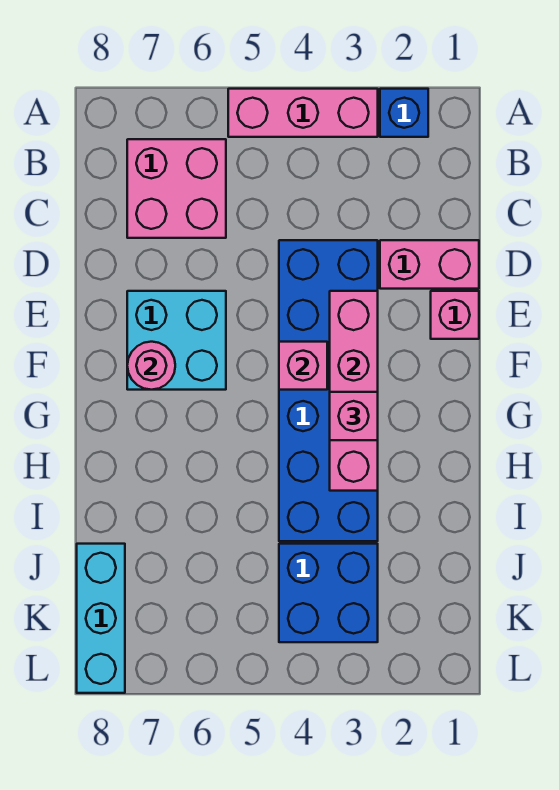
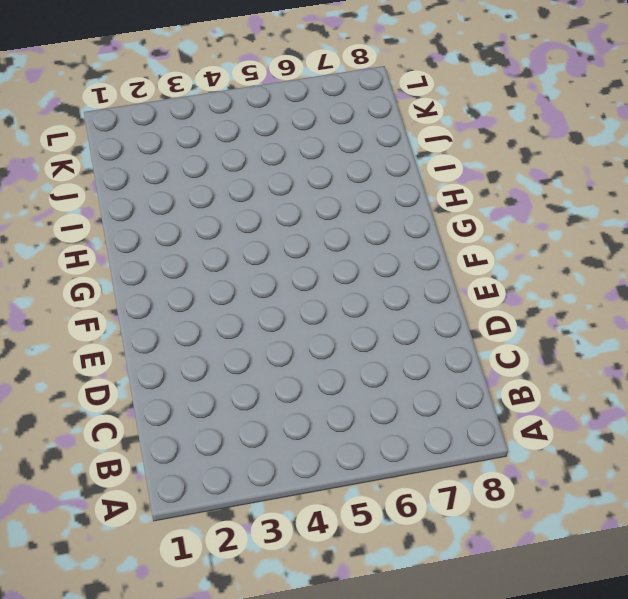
none -> blue 1x1 brick [380,89,428,137]
none -> pink 1x3 brick [228,89,378,137]
none -> pink 2x2 brick [127,139,226,238]

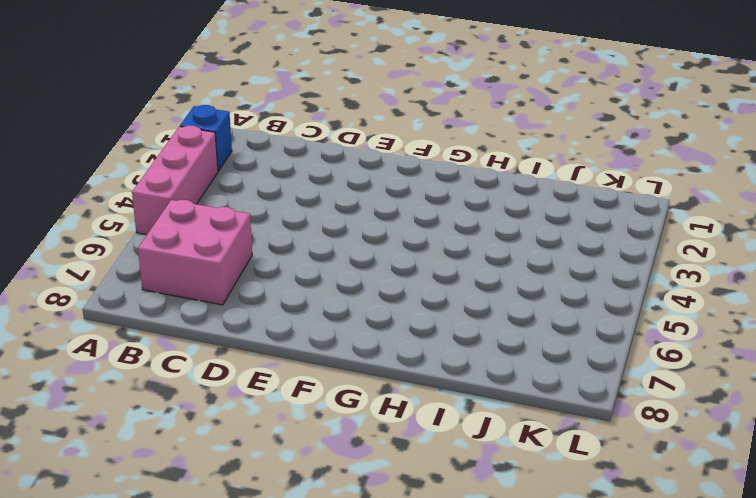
none -> pink 1x2 brick [380,240,479,289]
none -> blue 2x6 brick [279,240,378,541]
none -> pink 1x1 brick [431,291,479,339]

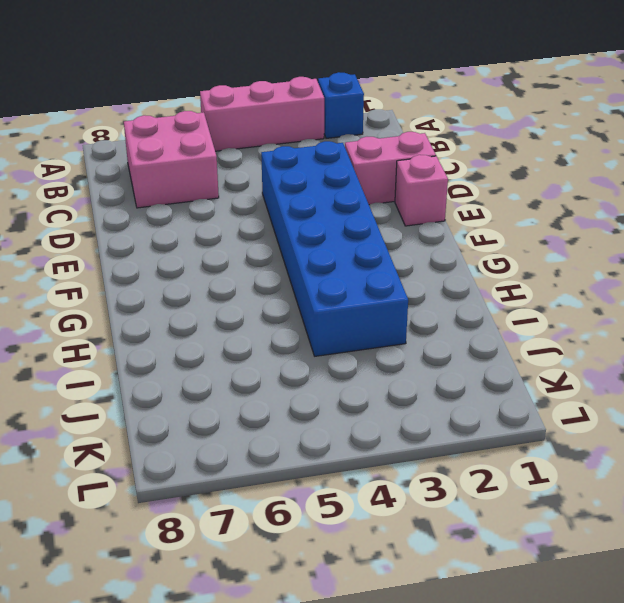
none -> cyan 2x2 brick [127,291,226,390]
none -> blue 2x2 brick [279,544,378,642]
none -> cyan 1x3 brick [77,544,125,693]

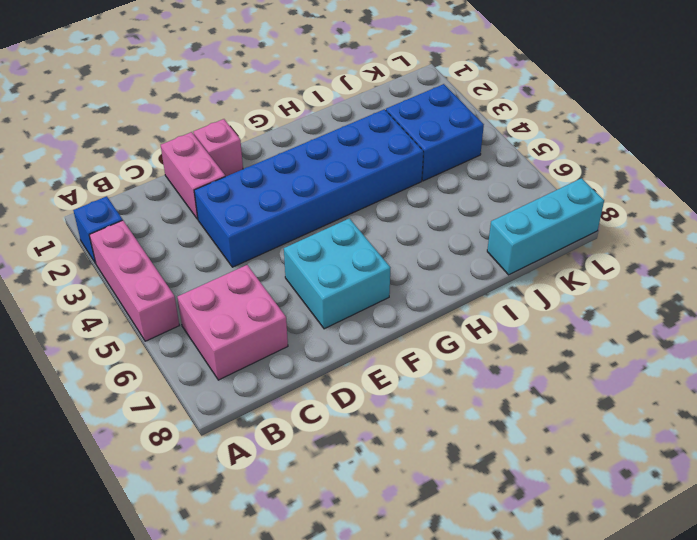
none -> pink 1x4 brick [330,291,378,491]
none -> pink 1x1 brick [279,342,327,390]
none -> pink 1x1 round brick [127,342,175,390]

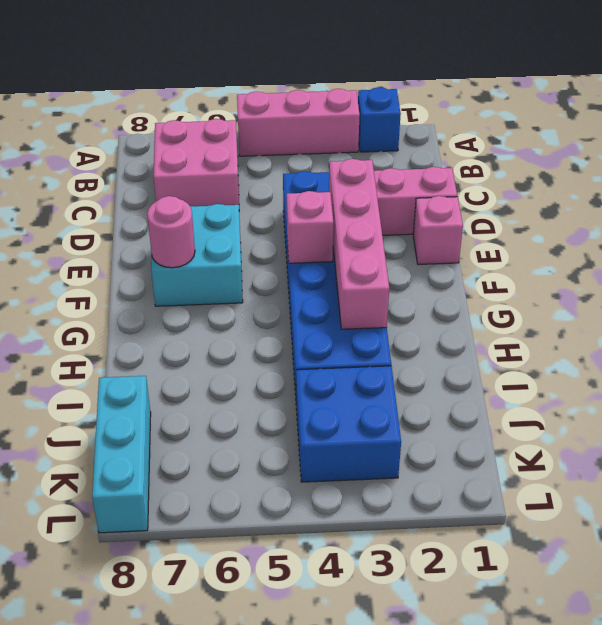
none -> pink 1x1 brick [330,392,378,440]

